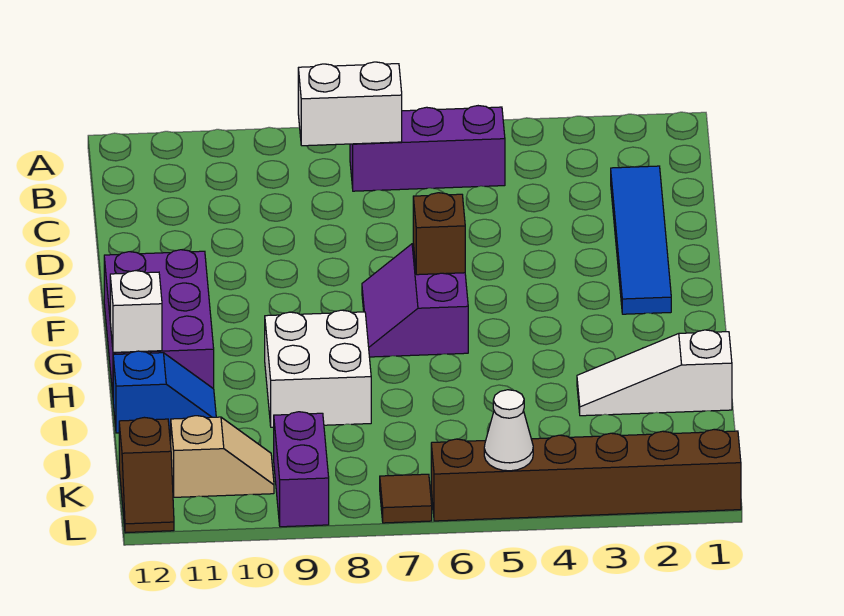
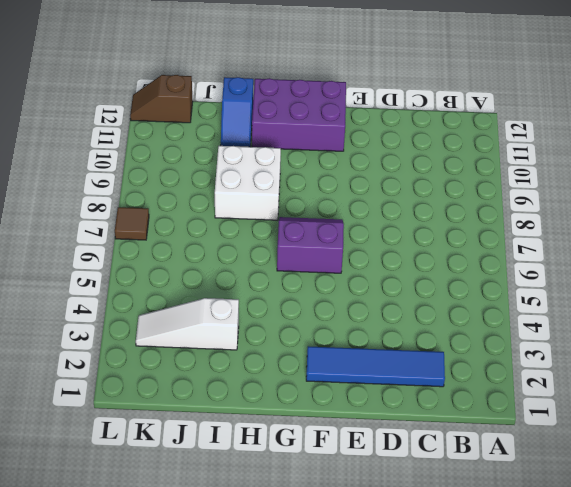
white 1x3 slope [136,298,239,350] -> white 1x3 slope turned to [577,330,732,416]
none -> purple 1x3 brick [350,106,505,191]
none -> purple 1x2 brick [274,412,329,527]
none -> tan 1x2 slope [171,416,274,497]

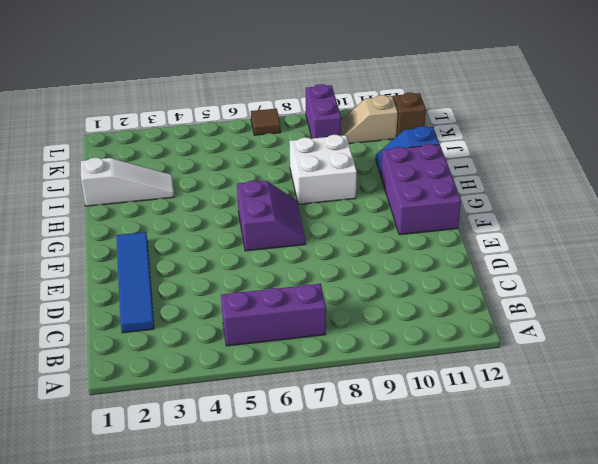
none -> brown 1x6 brick [431,429,741,521]
none -> white 1x2 brick [298,62,402,146]
none -> brown 1x1 brick [413,193,465,275]

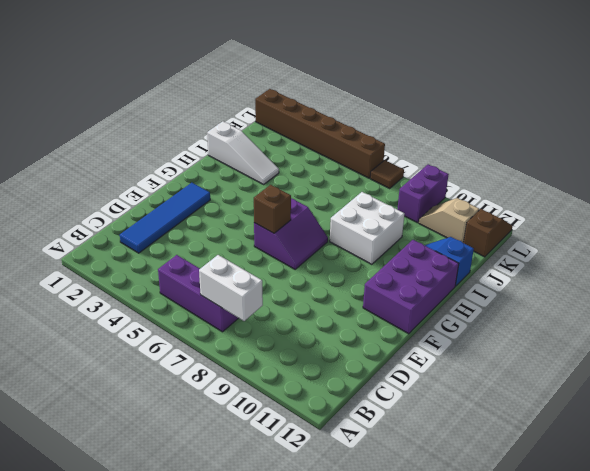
none -> white 1x1 brick [110,271,162,352]
none -> white 1x1 cone [484,390,533,471]

